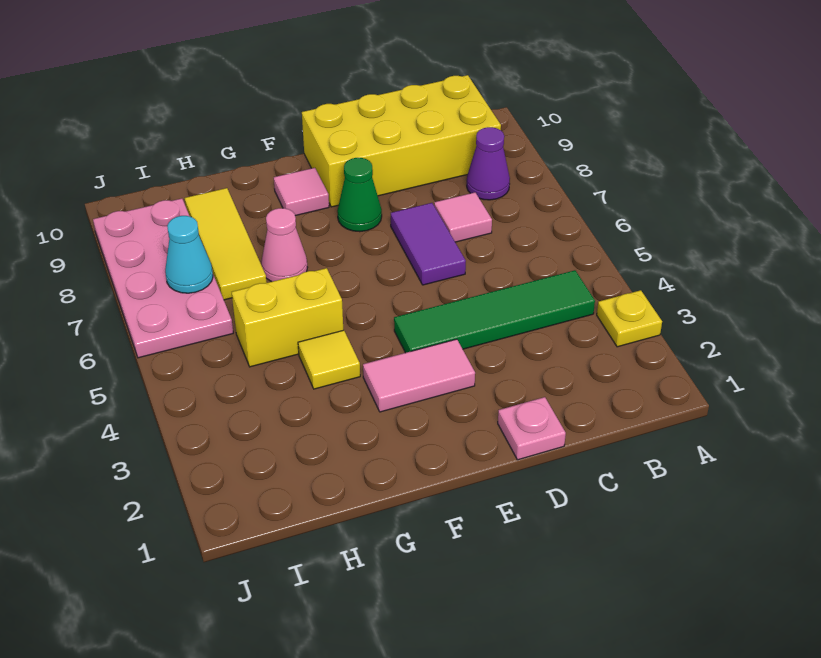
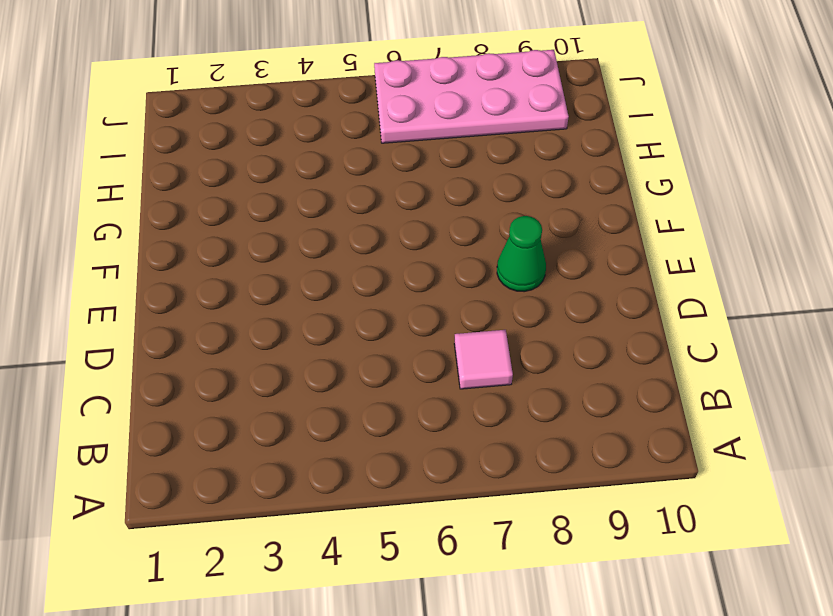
none -> yellow 1x1 plate [597,290,662,347]
none -> green 1x4 tile [394,270,595,353]
none -> purple 1x1 cone [467,127,510,200]

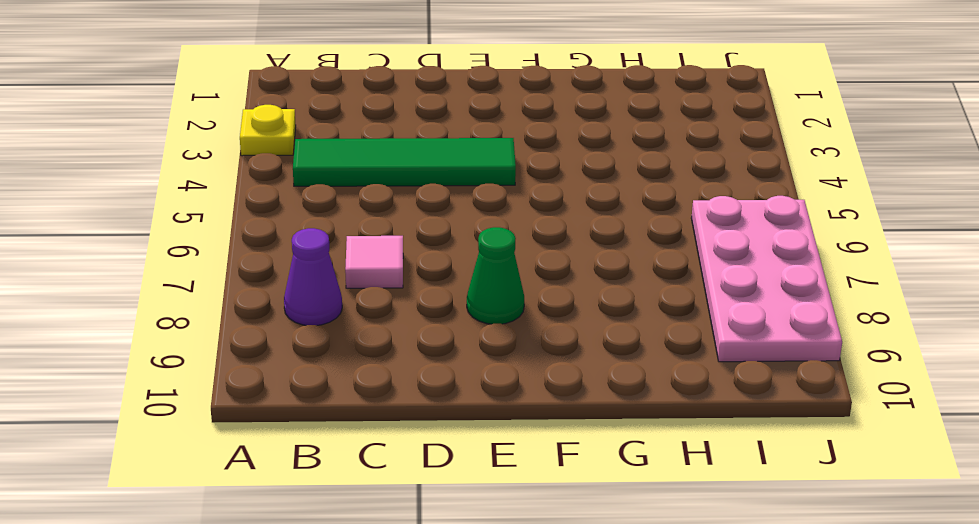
none -> yellow 2x4 brick [302,75,501,207]
none -> pink 1x1 plate [498,397,566,460]
none -> purple 1x2 tile [391,203,466,285]

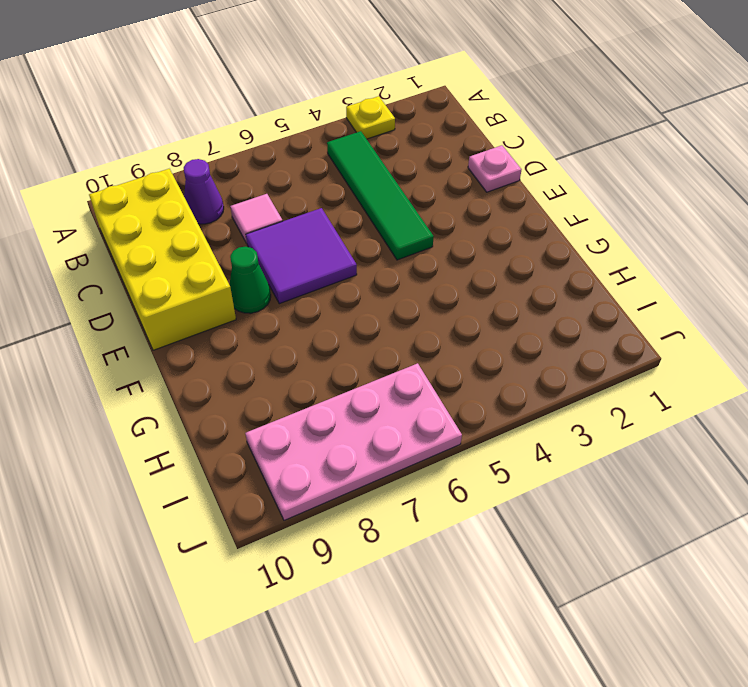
purple 2x2 tile [246,208,357,304] -> purple 1x2 tile [391,203,466,285]
none -> pink 1x2 tile [363,339,475,412]
none -> pink 1x1 tile [274,168,329,216]
none -> yellow 1x1 tile [298,330,360,389]

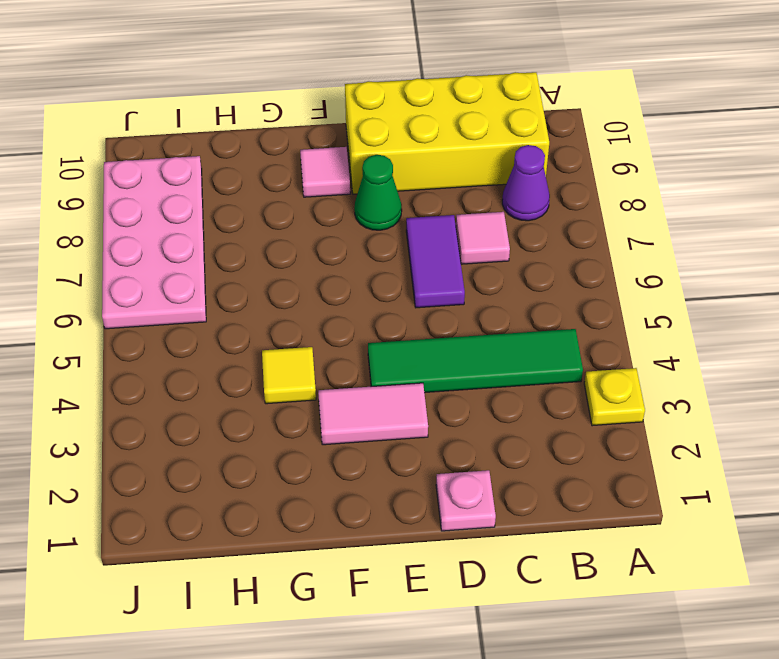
none -> yellow 1x2 brick [232,268,343,367]
none -> pink 1x1 cone [261,208,307,282]
none -> yellow 1x3 tile [185,188,267,300]

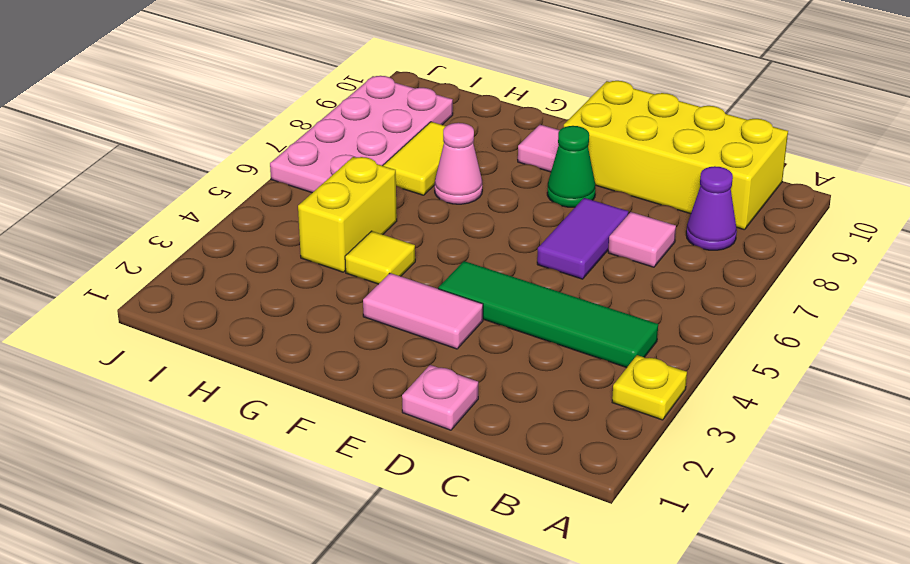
yellow 1x2 brick [298,157,397,272] -> yellow 1x2 brick turned to [232,268,343,367]
yellow 1x2 tile [383,122,446,195] -> yellow 1x3 tile [185,188,267,300]
none -> cyan 1x1 cone [165,216,213,293]

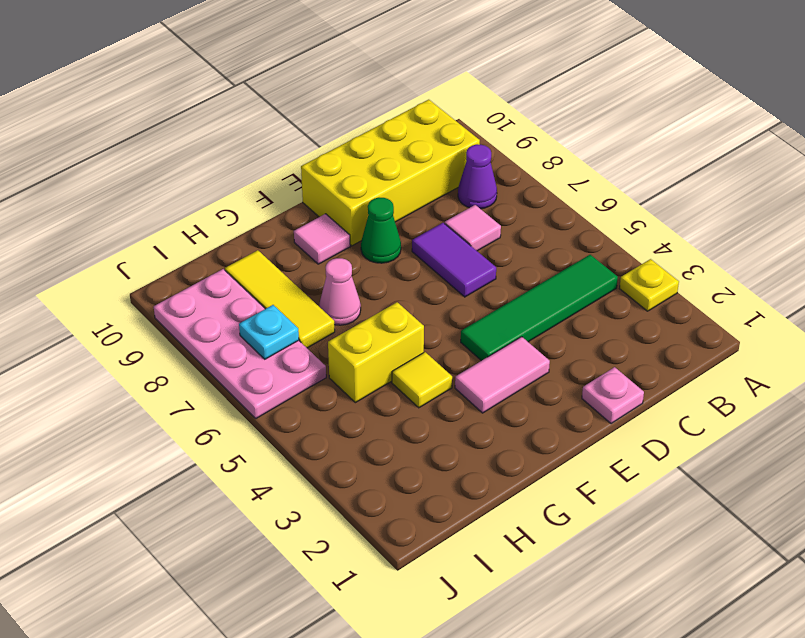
cyan 1x1 plate [239,305,299,359] -> cyan 1x1 cone [165,216,213,293]

